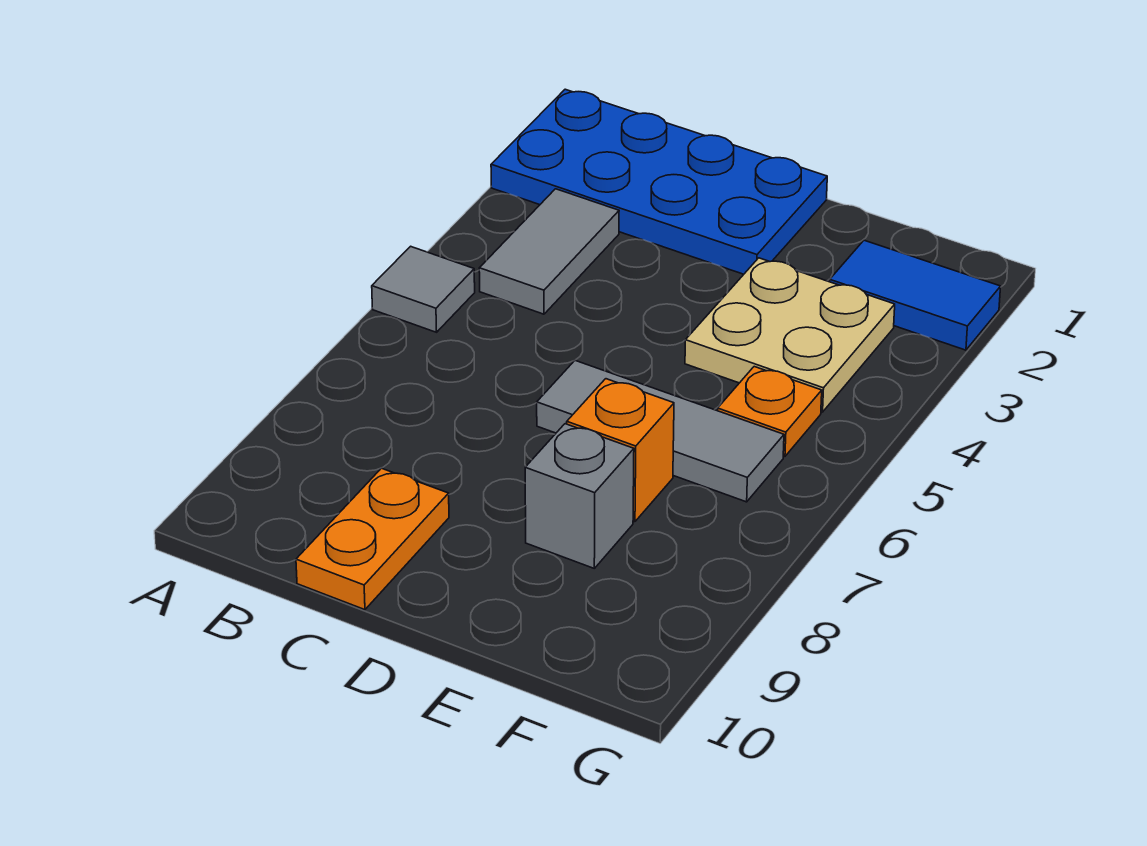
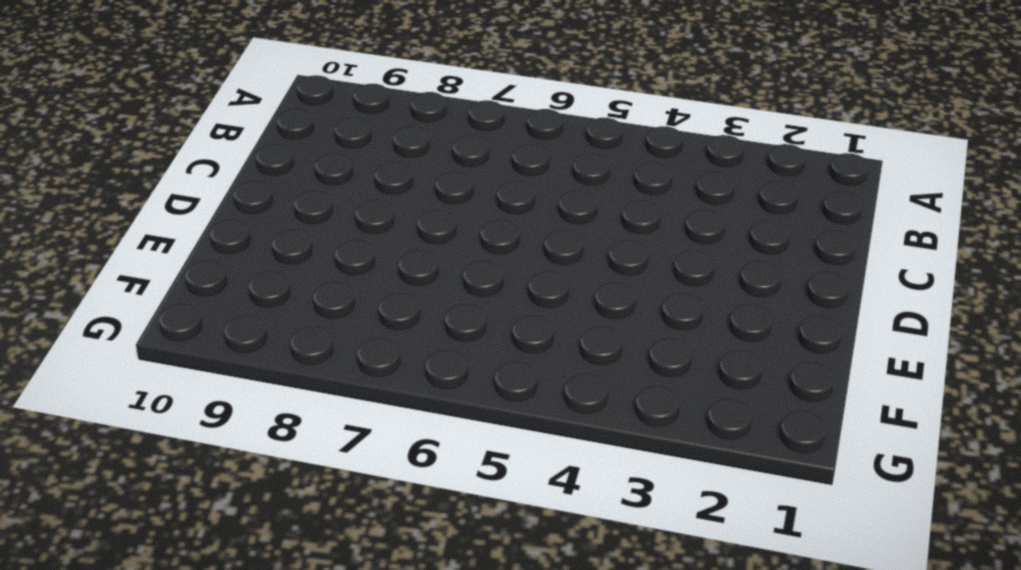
none -> blue 2x4 plate [491,89,827,274]
none -> grey 1x1 tile [372,246,475,332]

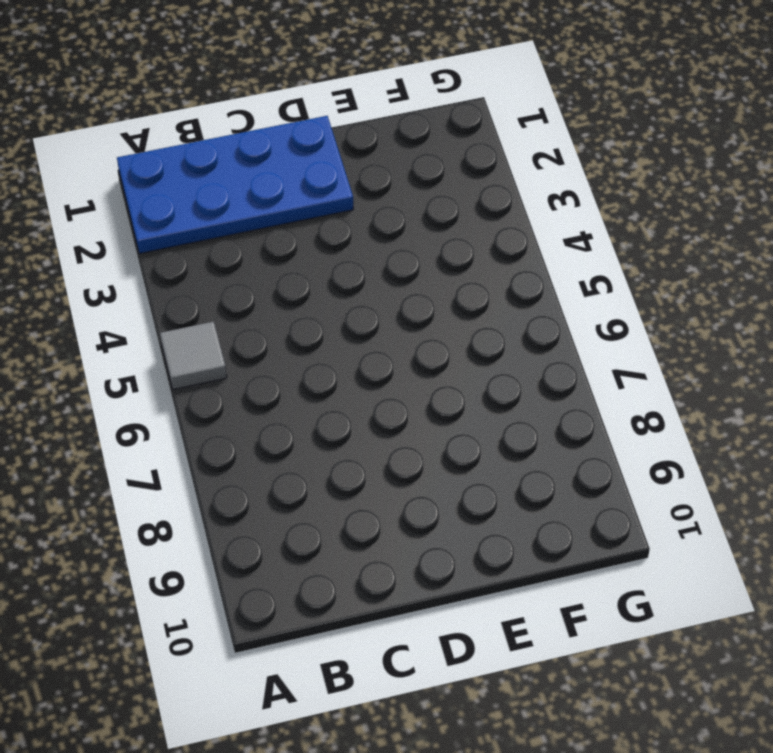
none -> grey 1x2 tile [479,189,619,314]
none -> orange 1x2 plate [296,468,449,610]

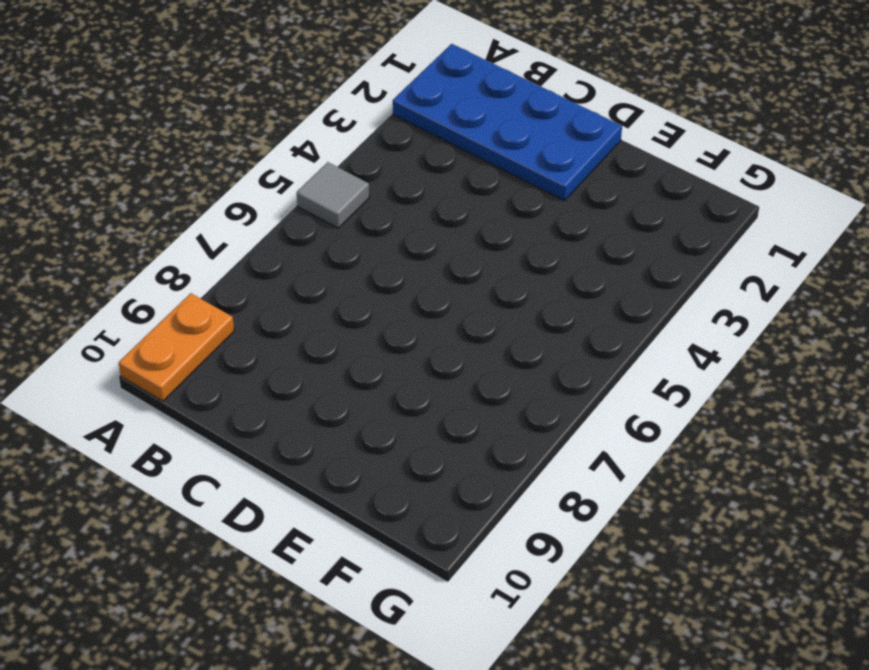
orange 1x2 plate [119,293,234,401] -> orange 1x2 plate moved to [296,468,449,610]
none -> grey 1x2 tile [479,189,619,314]
none -> grey 1x3 tile [537,361,784,502]

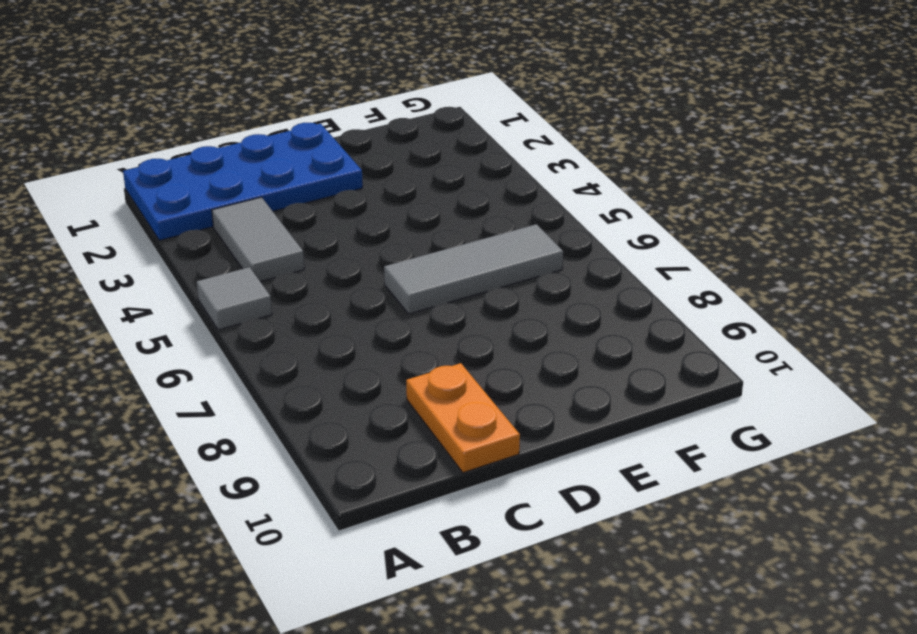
none -> tan 2x2 plate [685,258,895,412]
none -> orange 1x1 brick [567,379,674,522]

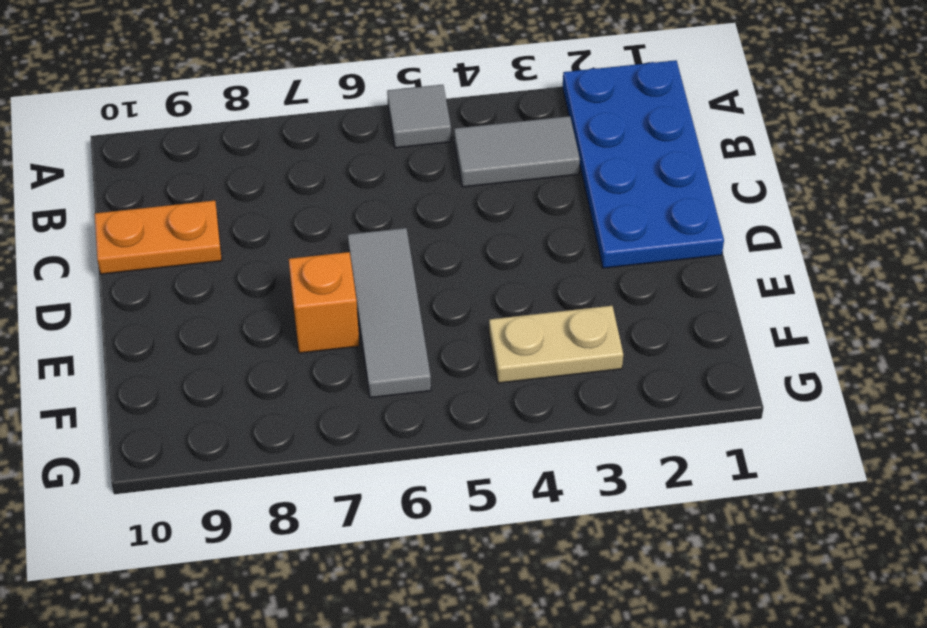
tan 1x2 plate [489,306,623,383] -> tan 2x2 plate [685,258,895,412]
none -> grey 1x1 brick [525,424,634,568]
none -> blue 1x2 tile [830,240,1001,350]

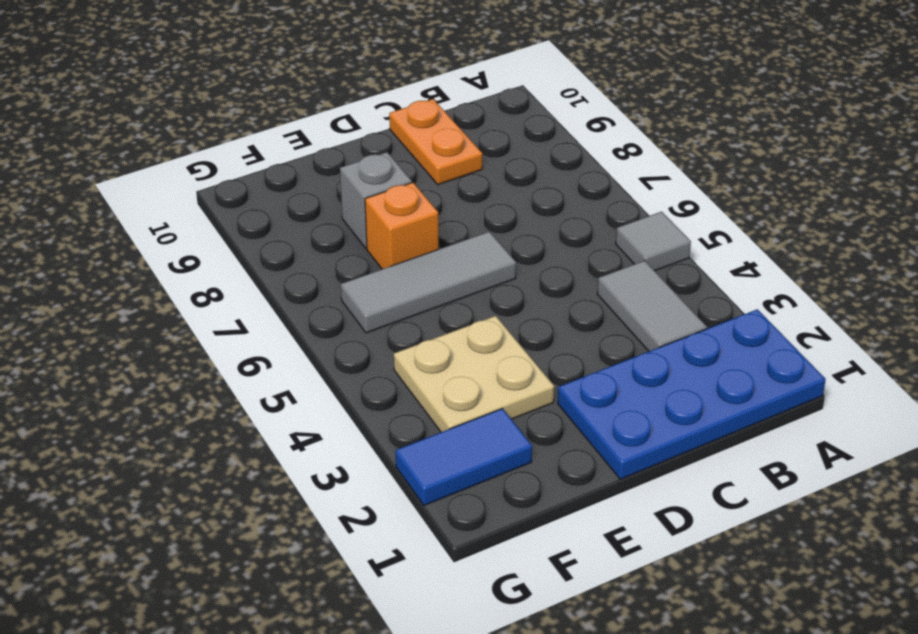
none -> orange 1x1 plate [718,367,822,456]

